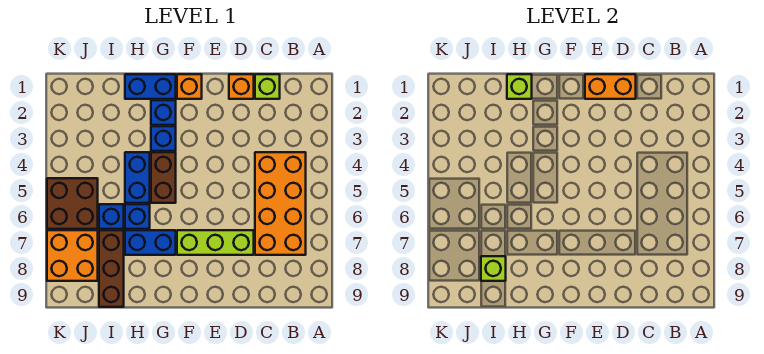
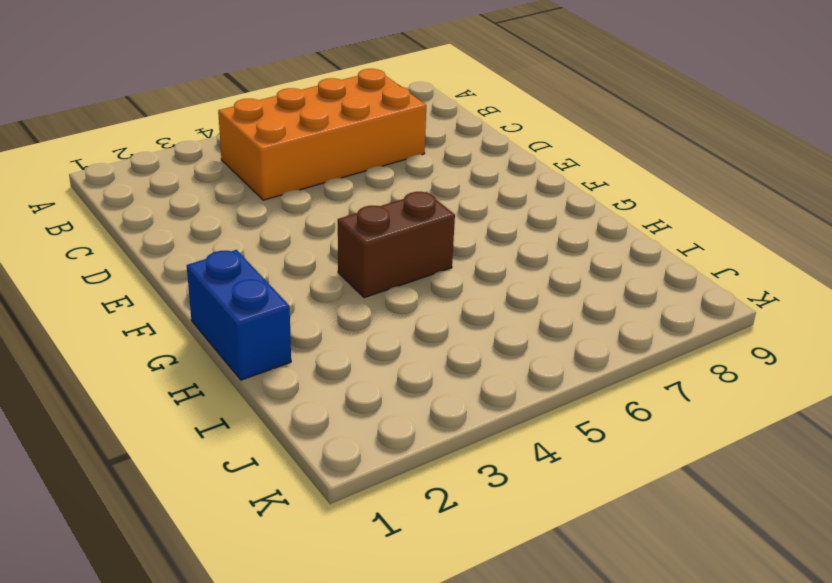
none -> lime 1x1 brick [255,74,280,99]
none -> orange 1x1 brick [229,74,254,99]
none -> lime 1x3 brick [177,230,254,255]

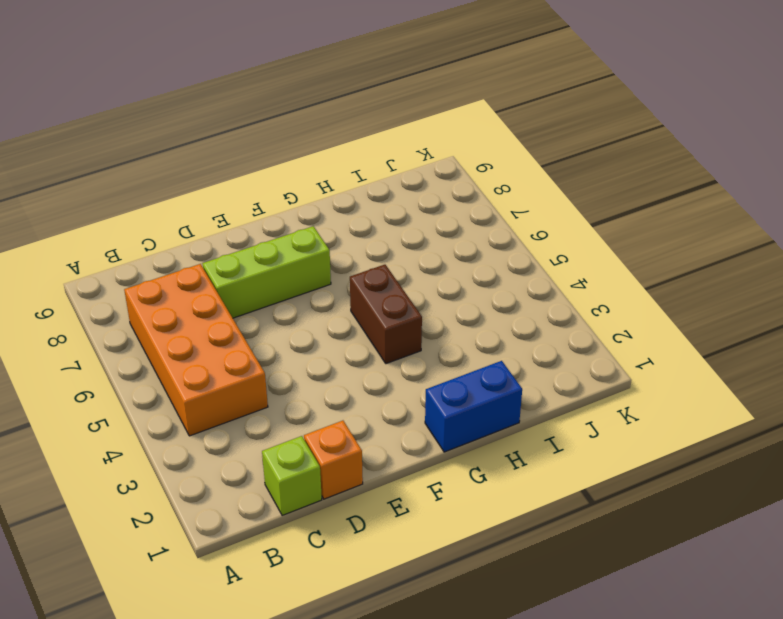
none -> orange 1x1 brick [177,74,202,99]
none -> blue 1x1 brick [151,100,176,125]
none -> blue 1x1 brick [151,126,176,151]

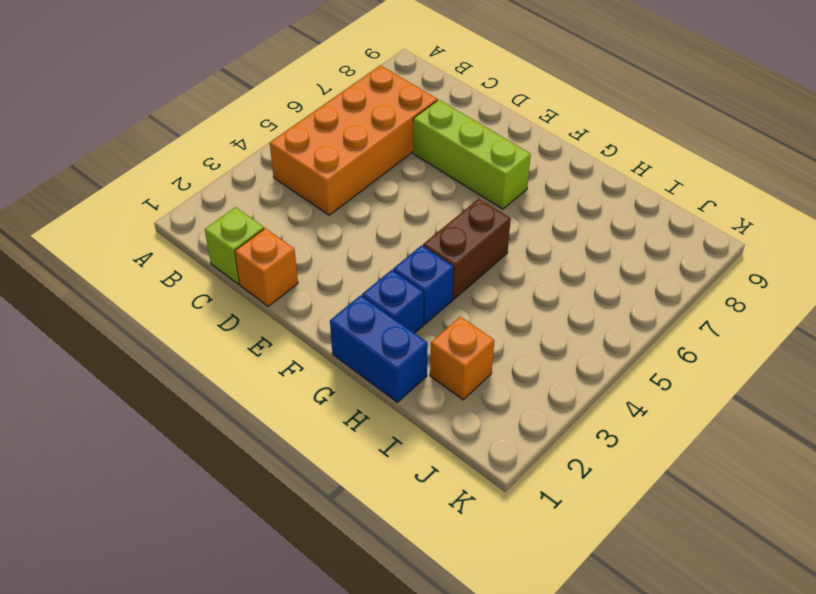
orange 1x1 brick [430,317,494,400] -> orange 1x1 brick moved to [177,74,202,99]
none -> blue 1x2 brick [125,230,176,255]
none -> blue 1x2 brick [125,152,150,203]
none -> blue 1x1 brick [125,204,150,229]

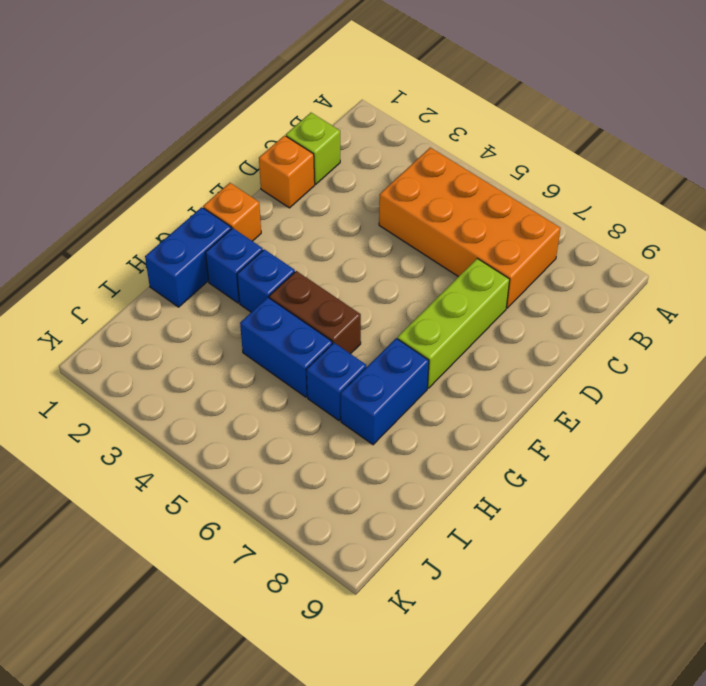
none -> blue 1x1 brick [99,204,124,229]
none -> brown 1x3 brick [99,230,124,307]
none -> brown 2x2 brick [47,178,98,229]

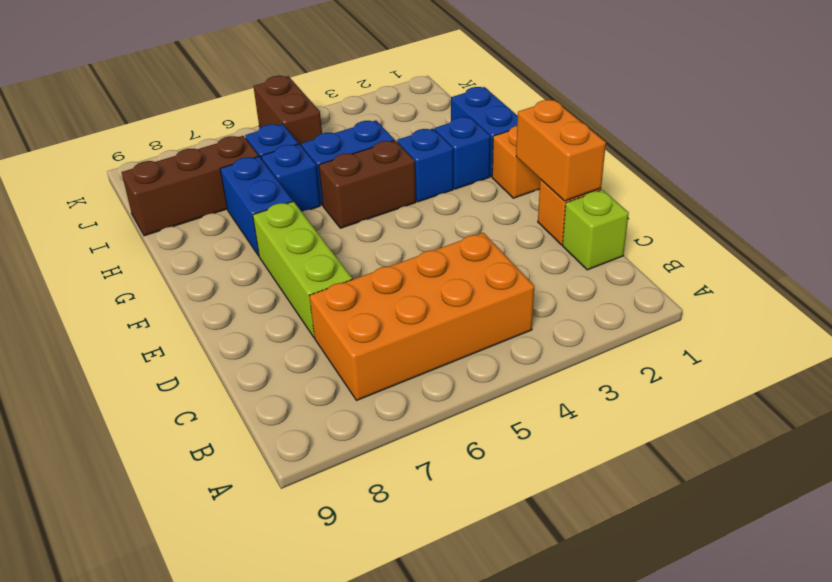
brown 1x2 brick [253,76,322,145] -> brown 2x2 brick [47,178,98,229]
none -> orange 2x2 brick [47,230,98,281]
none -> lime 1x1 brick [507,74,532,99]
none -> lime 1x1 brick [481,256,506,281]

